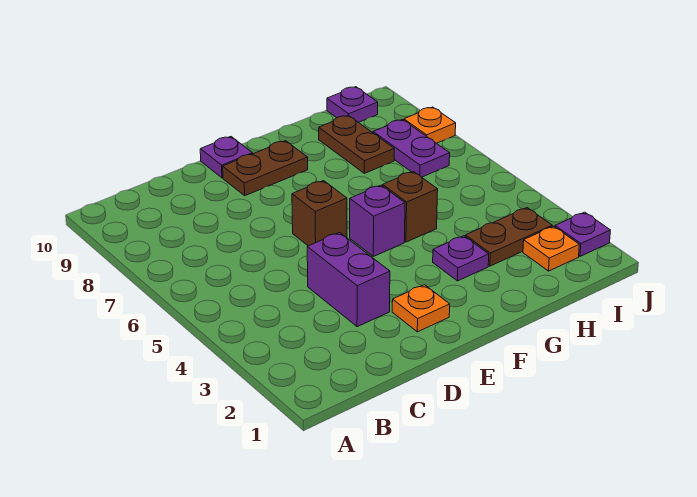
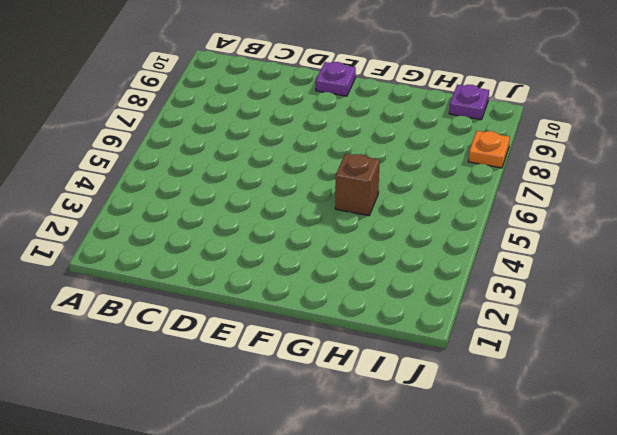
none -> purple 1x2 brick [307,233,390,327]
none -> orange 1x1 plate [392,285,450,332]
none -> brown 1x1 brick [292,181,347,246]

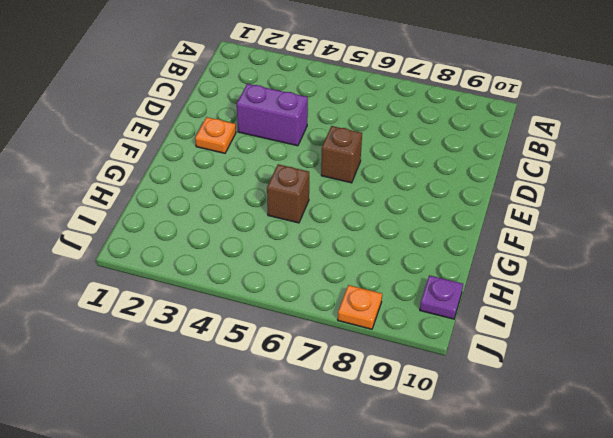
none -> brown 1x2 plate [223,141,308,196]
none -> purple 1x1 plate [200,137,253,178]
none -> purple 1x1 brick [350,185,405,256]

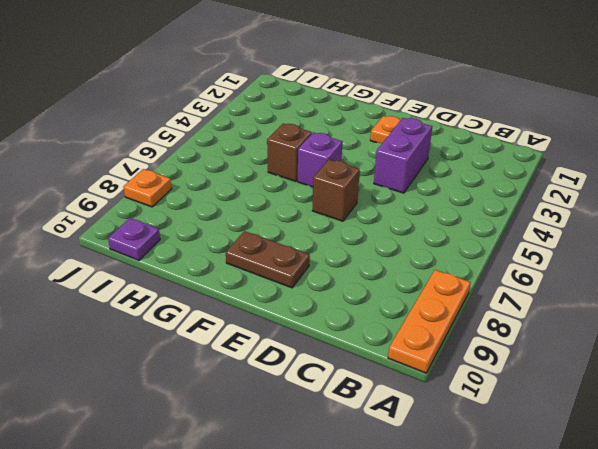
orange 1x3 plate [388,270,471,373] -> none
none -> purple 1x1 plate [200,137,253,178]
none -> purple 1x1 plate [433,236,489,281]
none -> brown 1x2 plate [465,208,552,266]

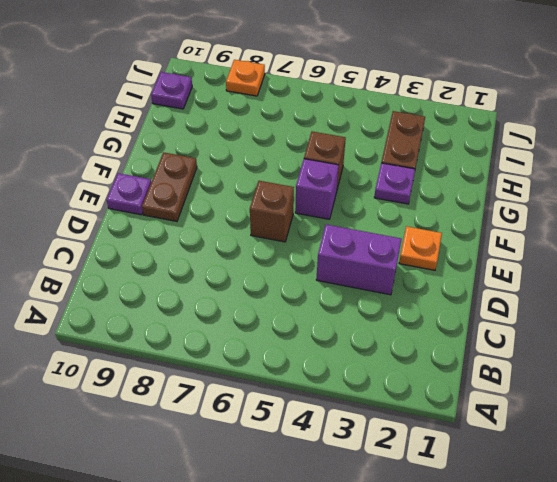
none -> brown 1x2 plate [319,115,394,173]
none -> orange 1x1 plate [523,226,579,271]
none -> purple 1x2 plate [373,120,450,177]

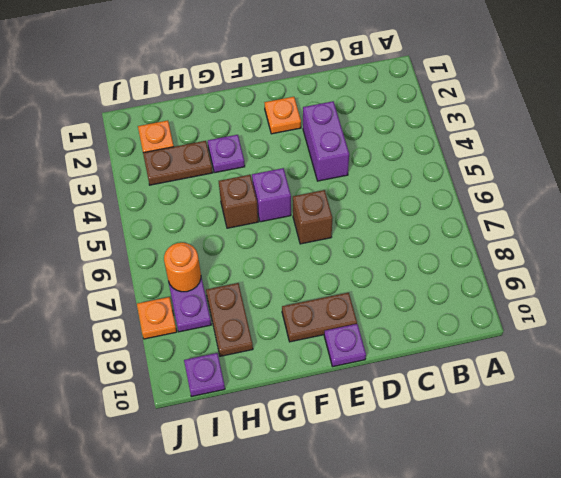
orange 1x1 round brick [164,243,201,292] -> none
none -> purple 1x1 plate [555,212,610,256]

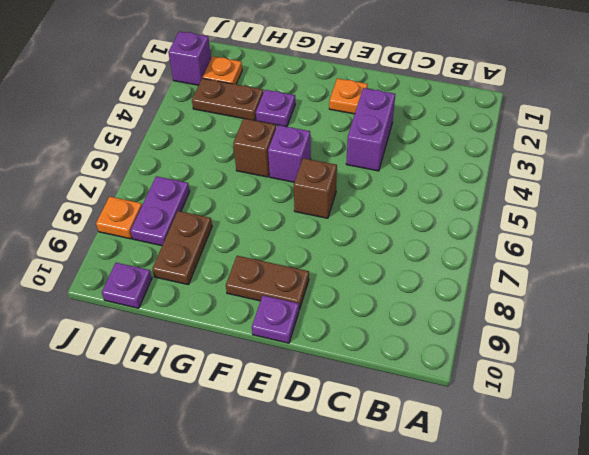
purple 1x1 brick [168,31,211,85] -> purple 1x1 plate [555,212,610,256]

